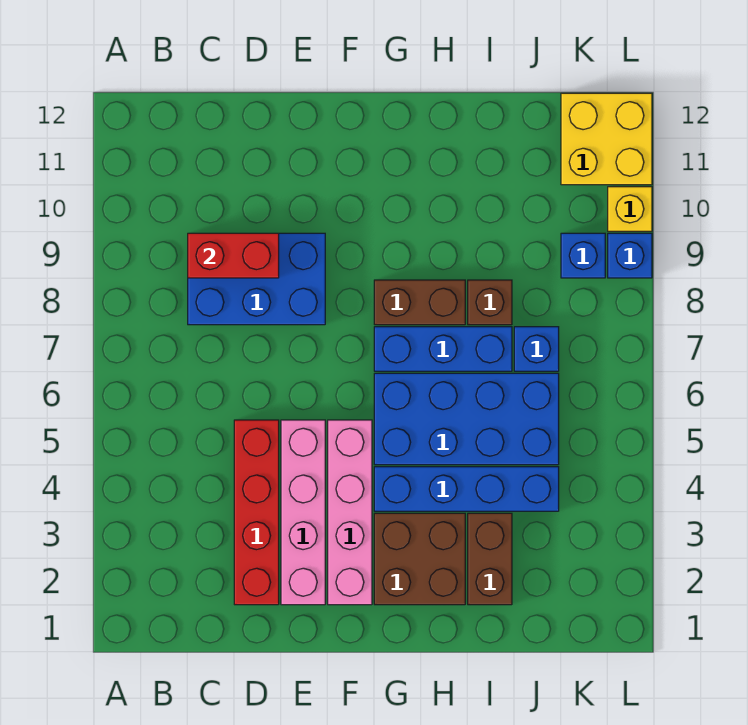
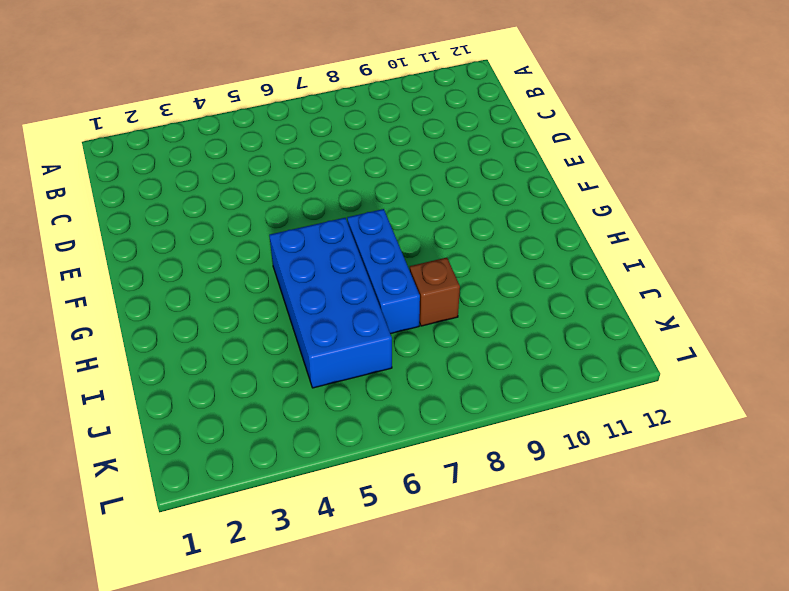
none -> blue 2x3 brick [188,233,325,325]
none -> red 1x4 brick [234,420,279,605]
none -> pink 1x4 brick [281,420,325,605]

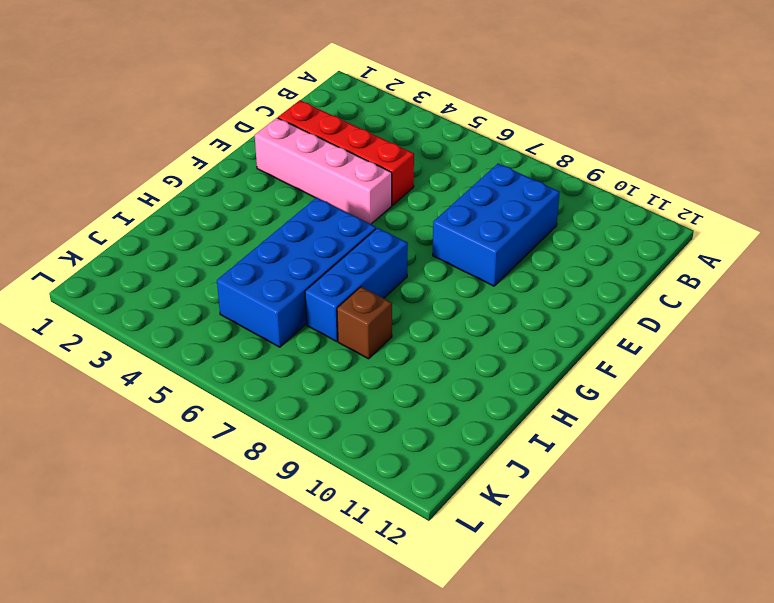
none -> pink 1x4 brick [328,420,372,605]
none -> brown 2x2 brick [374,513,465,605]
none -> blue 1x4 brick [374,467,559,511]

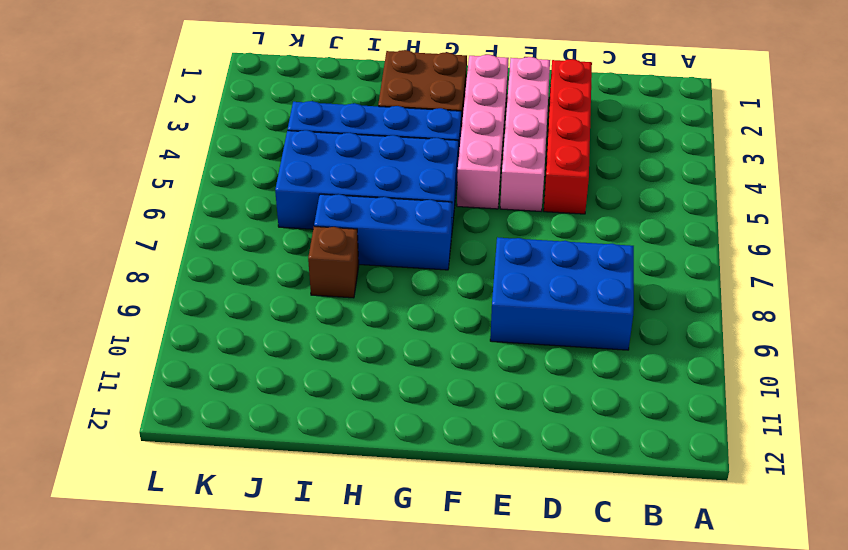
none -> brown 1x2 brick [374,280,465,325]
none -> brown 1x2 brick [468,513,512,605]
none -> blue 1x1 brick [514,327,559,371]

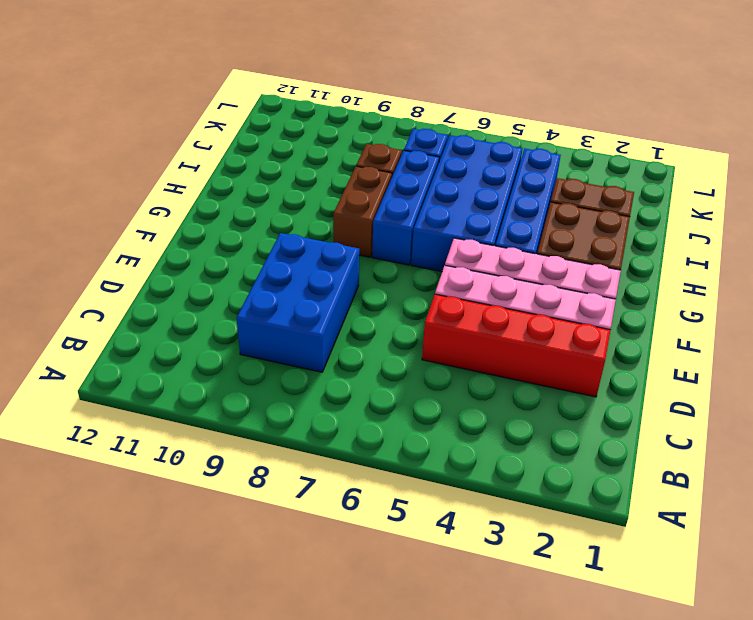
none -> blue 1x1 brick [561,233,605,278]
none -> yellow 2x2 brick [561,93,652,185]
none -> blue 1x1 brick [608,233,652,278]

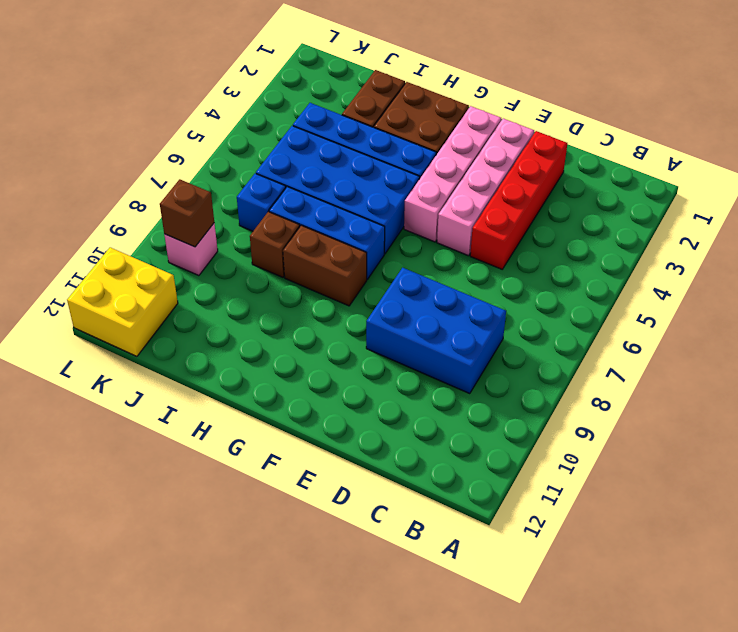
pink 1x1 brick [164,223,218,276] -> blue 1x1 brick [561,233,605,278]
brown 1x1 brick [160,179,214,247] -> none
none -> blue 1x1 brick [608,233,652,278]
none -> yellow 1x1 brick [608,187,652,231]
none -> red 1x2 brick [188,233,279,278]

